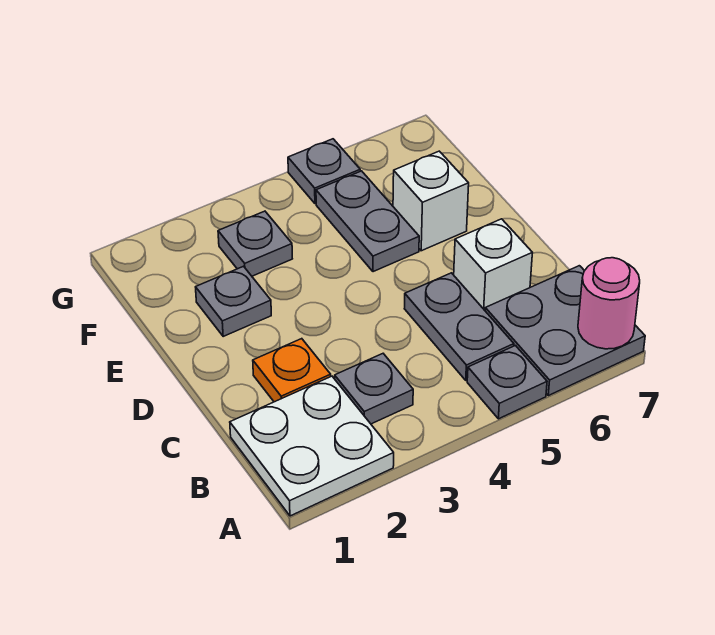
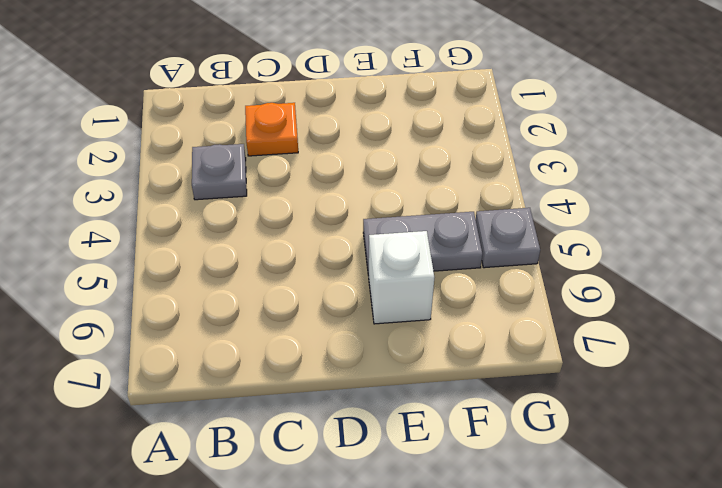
none -> white 2x2 plate [230,376,394,516]
none -> grey 1x1 plate [467,346,547,419]
none -> grey 2x2 plate [485,266,645,396]

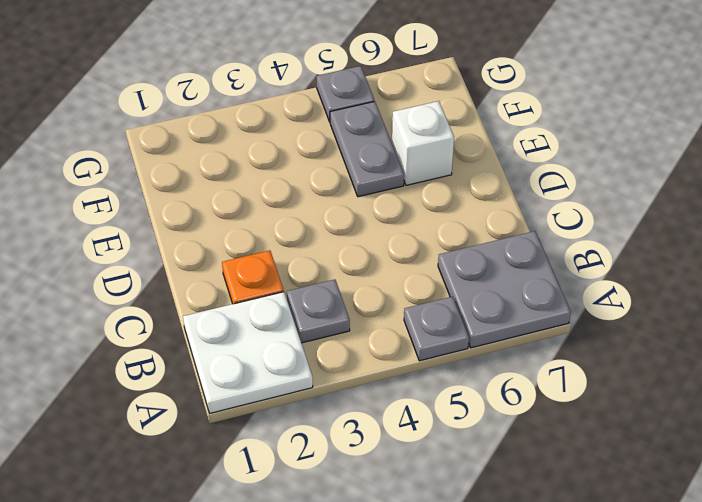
none -> grey 1x2 plate [404,273,514,380]
none -> white 1x1 brick [454,219,532,310]
none -> grey 1x1 plate [196,266,271,336]

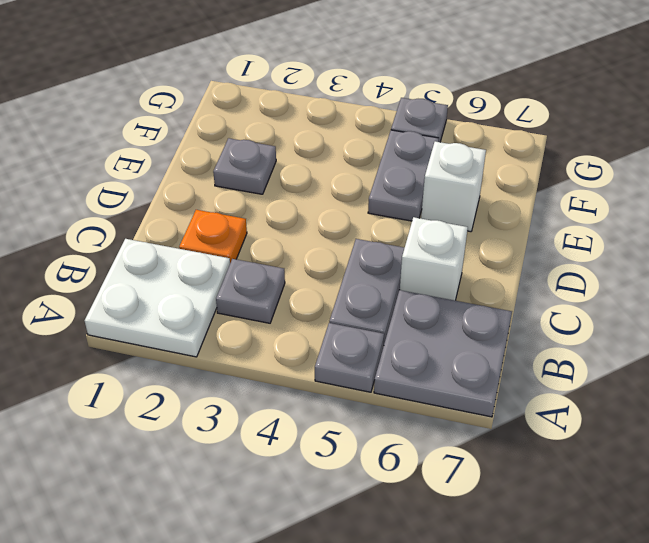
none -> grey 1x1 plate [218,211,292,276]
none -> pink 1x1 round brick [578,258,640,349]

